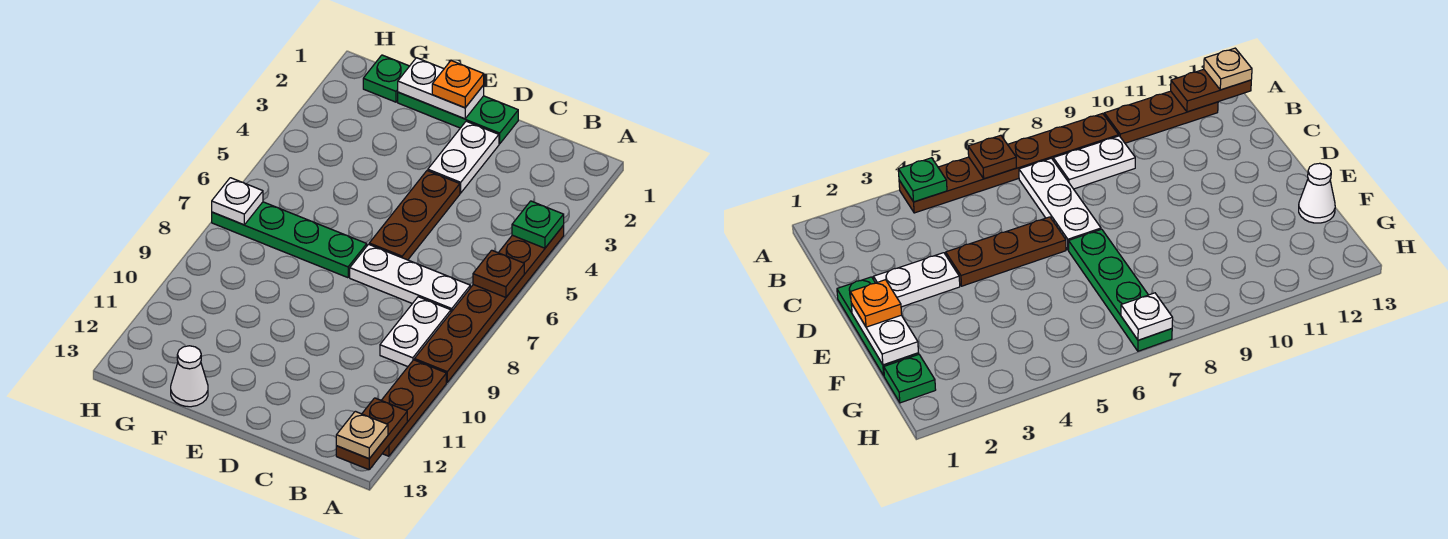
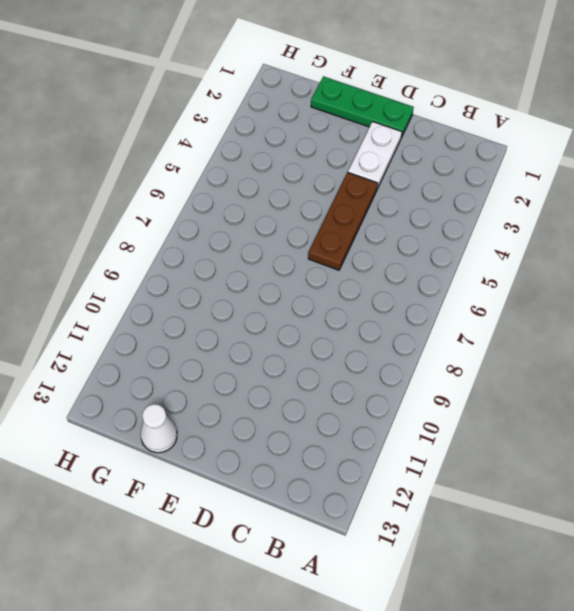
none -> brown 1x6 plate [414,226,564,382]
none -> brown 1x3 plate [382,360,446,456]
none -> white 1x3 plate [350,244,470,312]

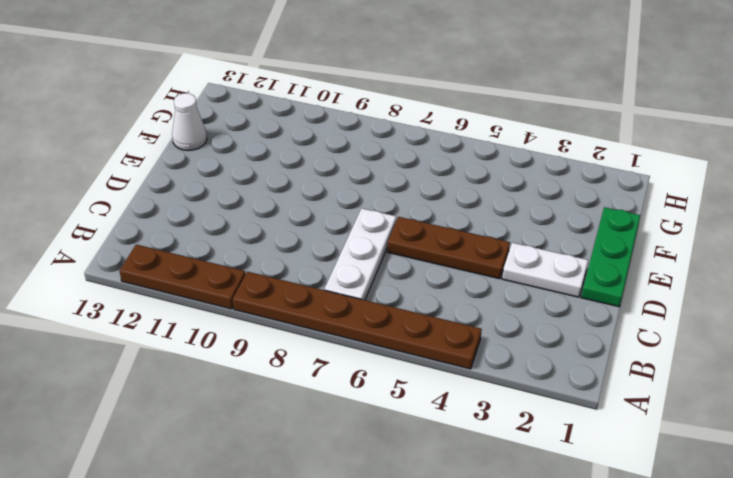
none -> white 1x2 plate [380,297,451,367]
none -> green 1x4 plate [212,202,367,278]
none -> green 1x1 plate [363,55,409,102]

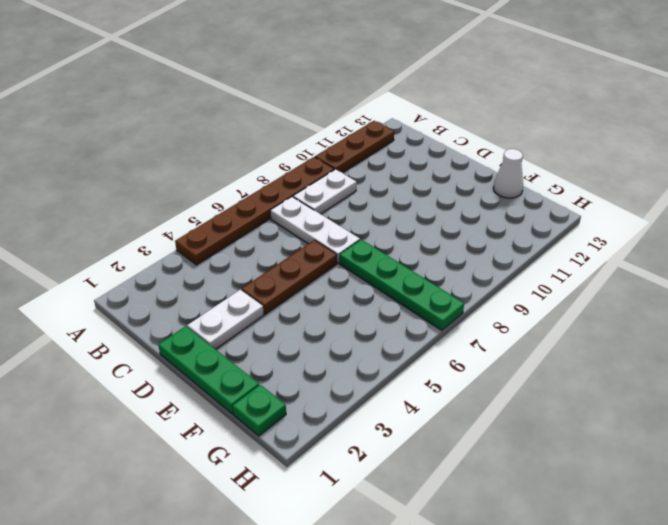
none -> green 1x1 plate [512,201,564,248]
none -> brown 1x1 plate [473,250,524,297]
none -> brown 1x2 plate [336,398,407,470]

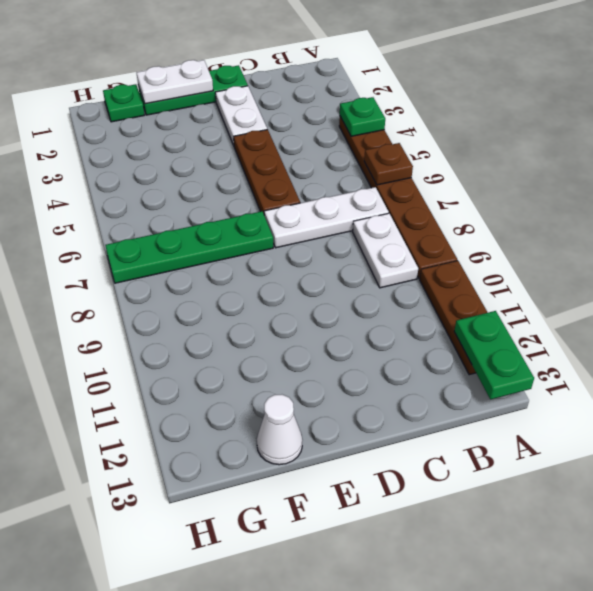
green 1x2 plate [454,311,534,399] -> brown 1x2 plate [336,398,407,470]
none -> white 1x1 plate [212,178,263,225]
none -> tan 1x1 plate [336,411,388,459]
none -> orange 1x1 plate [432,61,484,108]

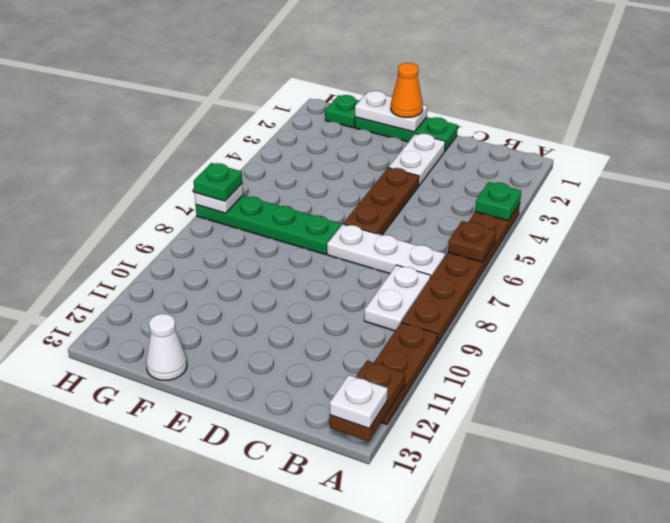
white 1x1 plate [330,375,388,428] -> tan 1x1 plate [336,411,388,459]
orange 1x1 cone [391,63,423,118] -> orange 1x1 plate [432,61,484,108]
green 1x1 plate [194,163,242,201] -> none

